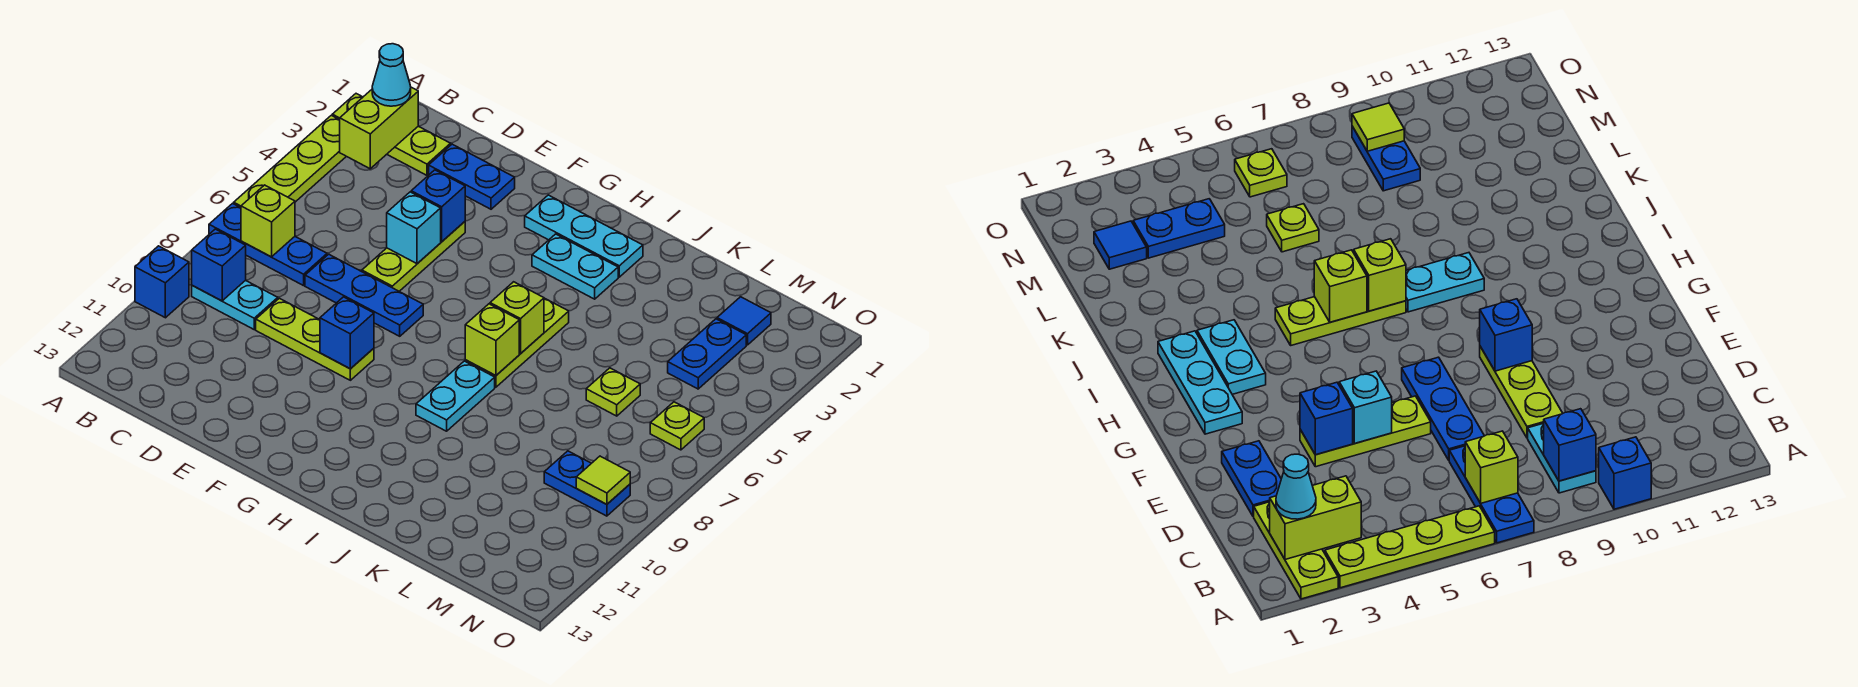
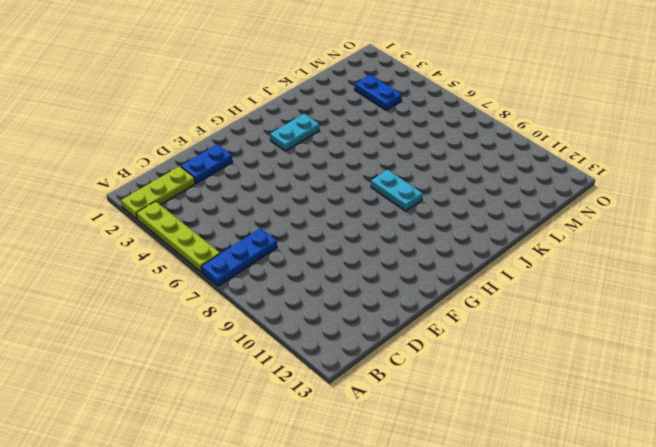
none -> blue 1x1 brick [135,246,189,318]
none -> cyan 1x2 plate [192,280,278,329]
none -> blue 1x3 plate [305,254,423,336]

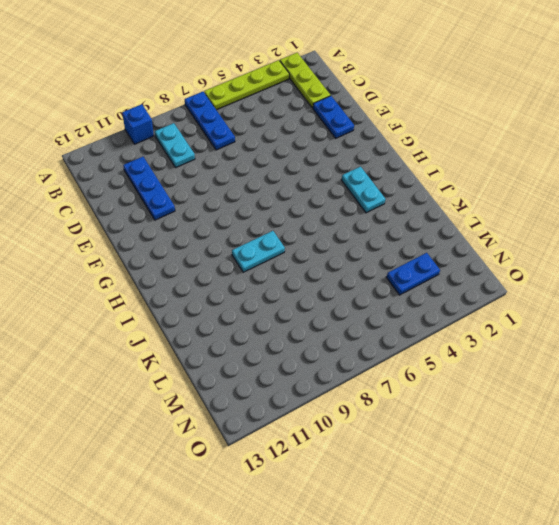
blue 1x3 plate [123,157,175,220] -> blue 1x3 plate moved to [305,254,423,336]
none -> lime 1x3 plate [256,298,374,380]
none -> lime 1x3 plate [362,222,465,291]
none -> cyan 1x3 plate [525,195,643,277]

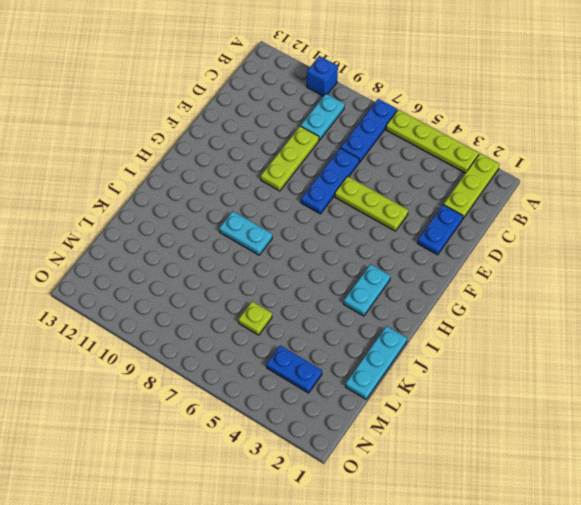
cyan 1x3 plate [346,326,407,399] -> cyan 1x3 plate moved to [525,195,643,277]
none -> lime 1x3 plate [465,298,569,387]
none -> blue 1x1 tile [717,297,771,345]
none -> blue 1x2 plate [544,451,630,516]

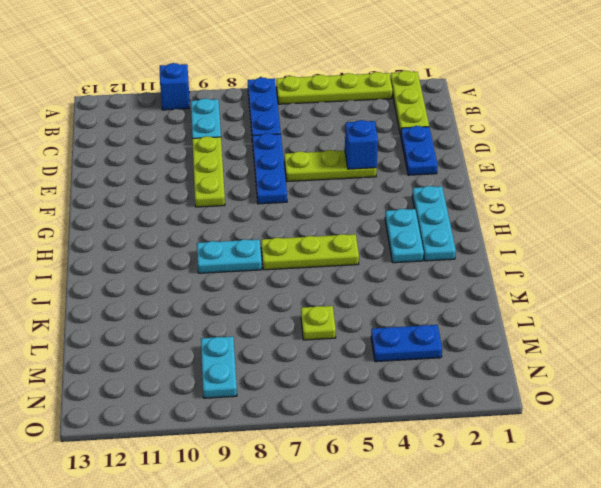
cyan 1x2 plate [201,336,237,398] -> blue 1x2 plate [544,451,630,516]
none -> blue 1x1 tile [717,297,771,345]
none -> lime 1x1 plate [650,402,704,450]
none -> lime 1x2 brick [340,87,418,169]

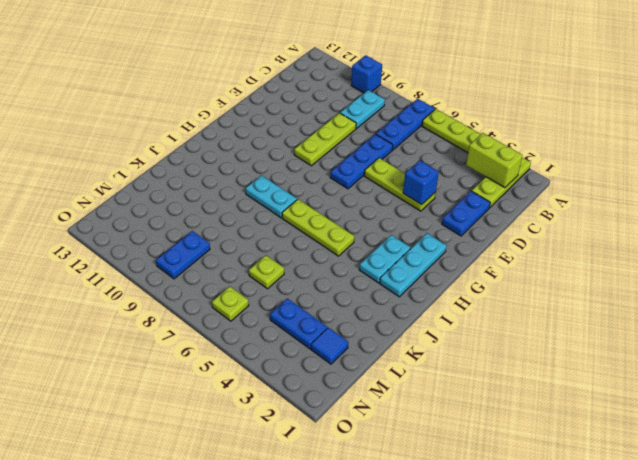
none -> lime 1x1 brick [241,185,295,257]
none -> blue 1x1 brick [192,229,246,301]
none -> cyan 1x1 brick [387,192,441,264]

